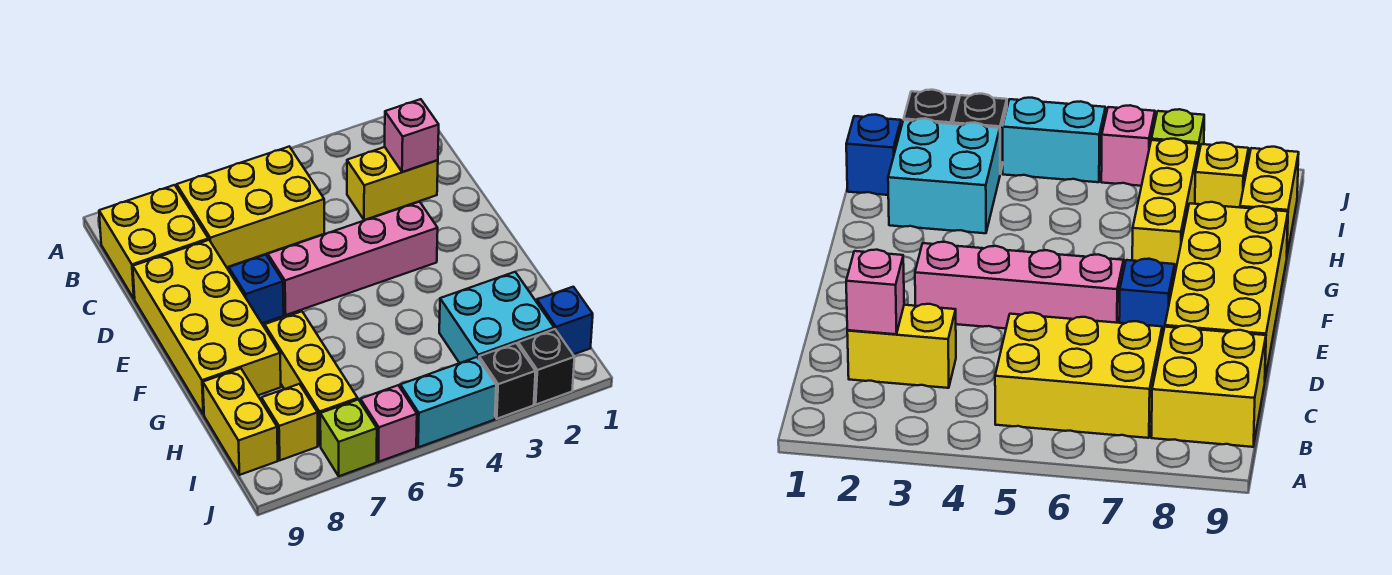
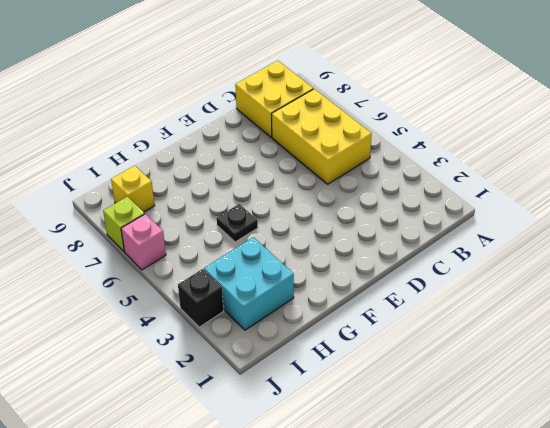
black 1x1 plate [217,204,258,242] -> none
none -> yellow 1x2 brick [347,147,438,220]
none -> yellow 2x4 brick [133,240,281,415]
none -> pink 1x4 brick [268,202,438,315]

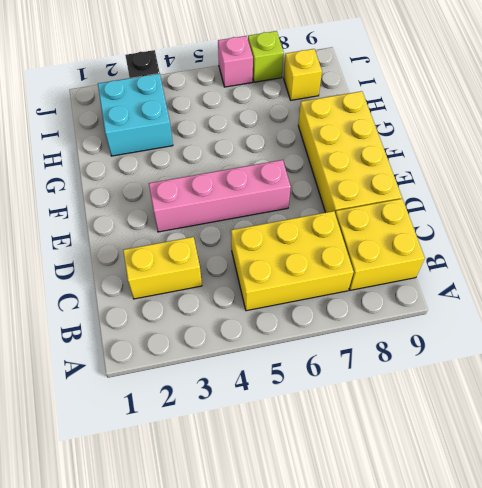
none -> blue 1x1 brick [229,255,284,323]
none -> yellow 1x3 brick [265,311,358,446]
none -> yellow 1x2 brick [203,368,278,475]

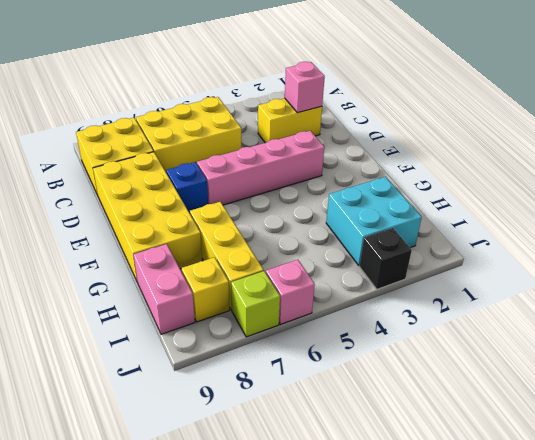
pink 1x2 brick [133,244,195,334] -> yellow 1x2 brick [203,368,278,475]
none -> blue 1x1 brick [537,287,593,355]
none -> black 1x1 brick [518,329,575,404]
none -> cyan 1x2 brick [400,357,496,447]

